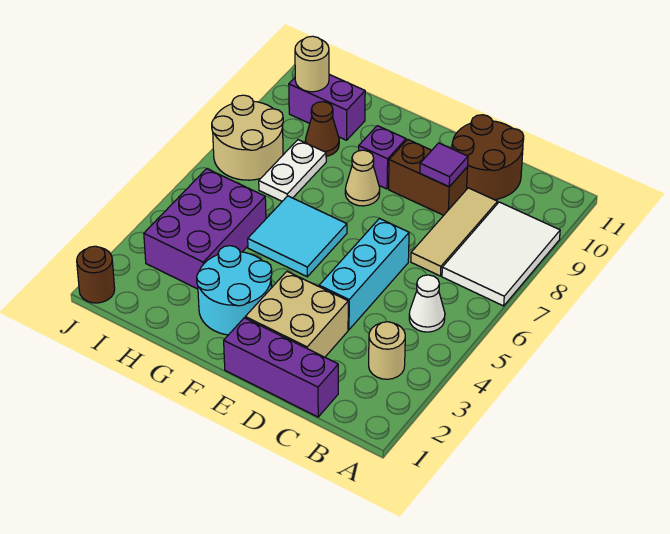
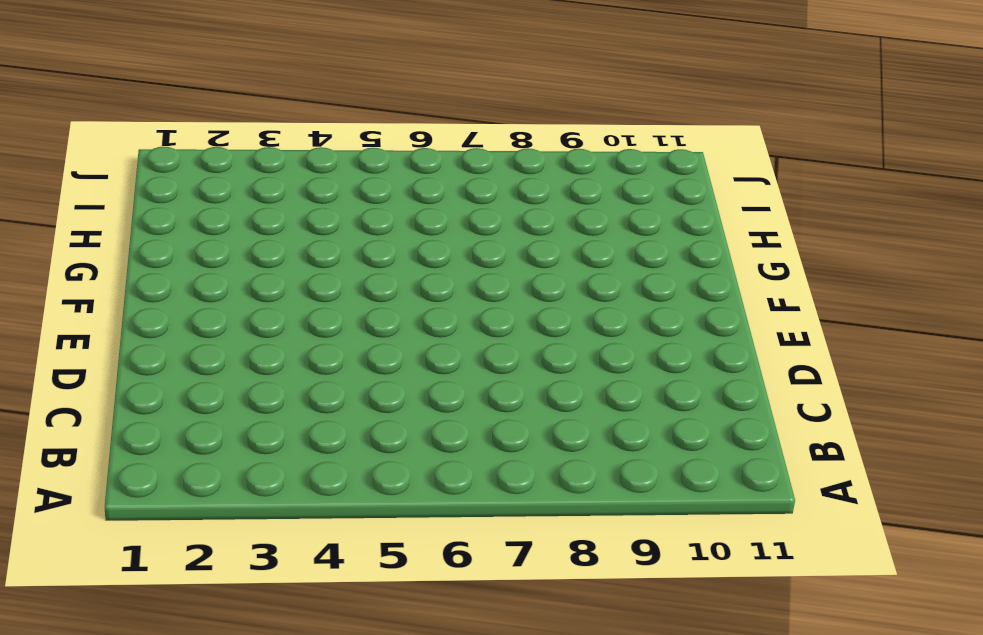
none -> white 2x3 tile [442,202,560,306]
none -> tan 1x1 round brick [369,322,405,379]
none -> white 1x1 cone [409,275,445,332]

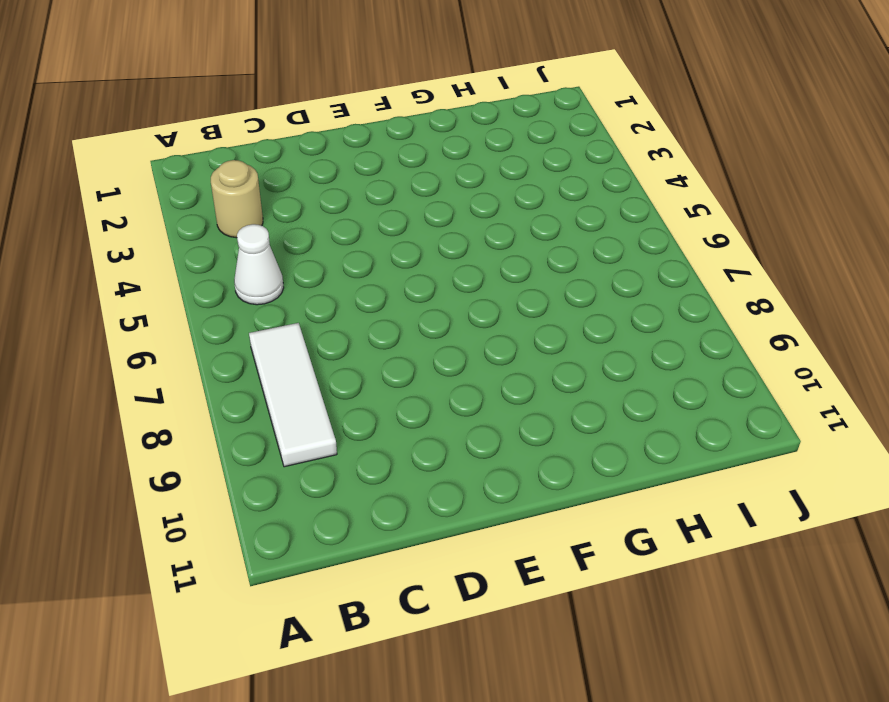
white 1x3 tile [249,323,337,467] -> white 2x3 tile [442,202,560,306]
none -> purple 1x3 brick [224,318,338,417]
none -> tan 1x3 tile [411,188,498,276]
none -> brown 2x2 round brick [452,115,524,200]

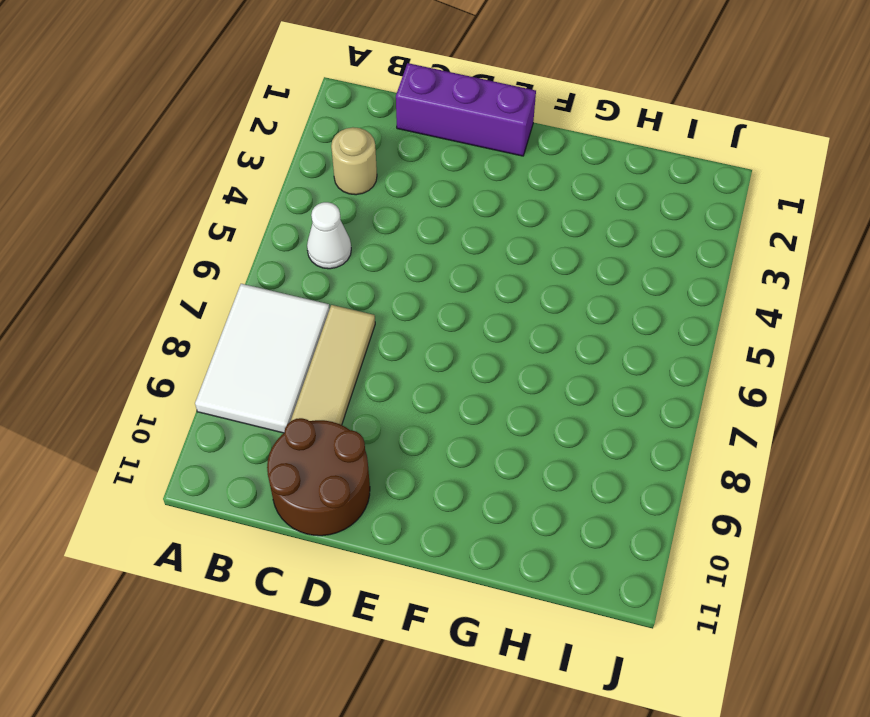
none -> tan 2x2 brick [245,272,348,357]
none -> cyan 1x3 brick [319,218,409,330]
none -> brown 1x2 brick [389,139,468,215]

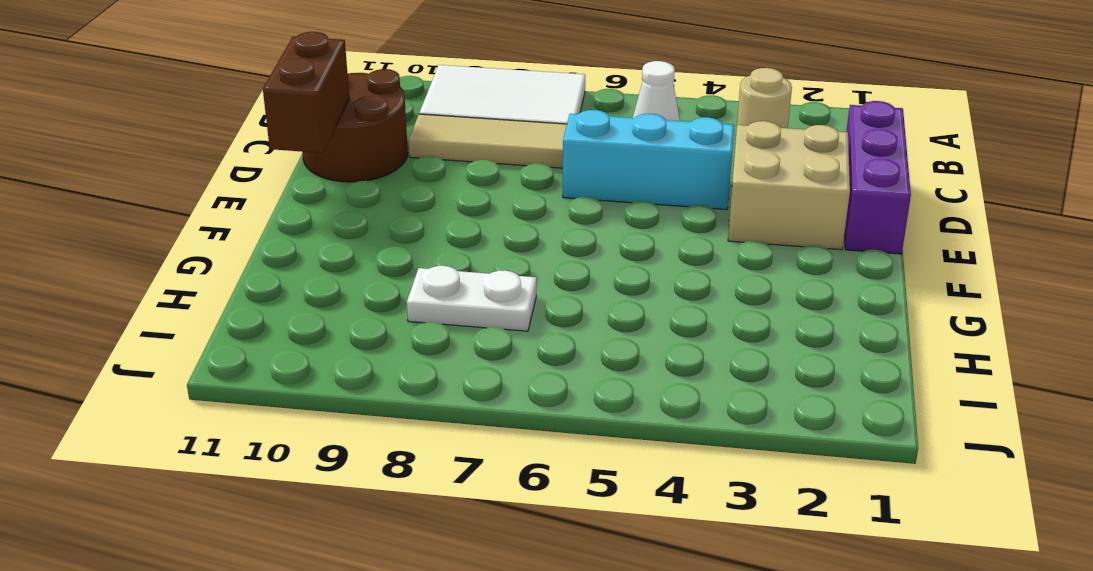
brown 1x2 brick [263,32,349,153] -> brown 1x2 brick moved to [389,139,468,215]
none -> cyan 2x2 round brick [197,246,272,335]
none -> cyan 2x2 tile [248,196,347,277]
none -> tan 1x1 cone [345,150,380,206]

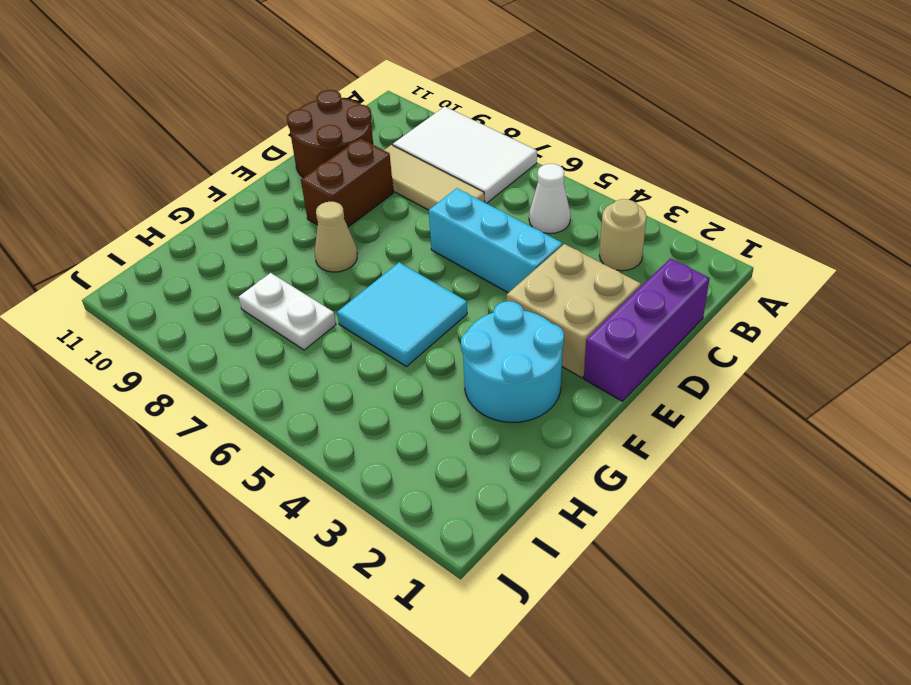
none -> purple 1x1 brick [359,126,406,189]
none -> purple 2x3 brick [144,169,266,289]
none -> brown 1x1 cone [305,102,339,156]

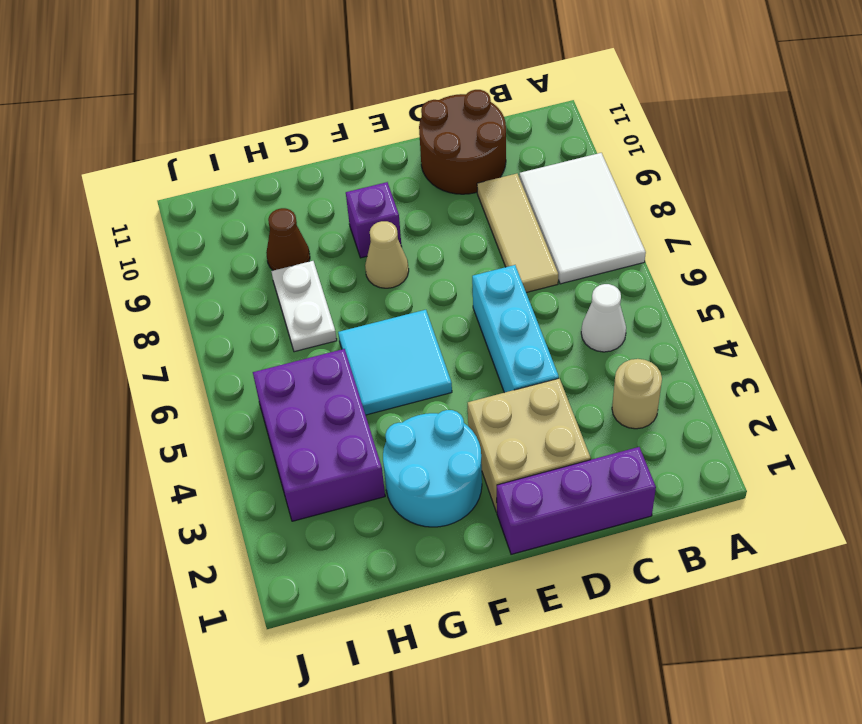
none -> brown 1x2 brick [389,139,468,215]
none -> purple 1x2 brick [289,74,365,140]
none -> tan 2x2 round brick [212,95,283,180]

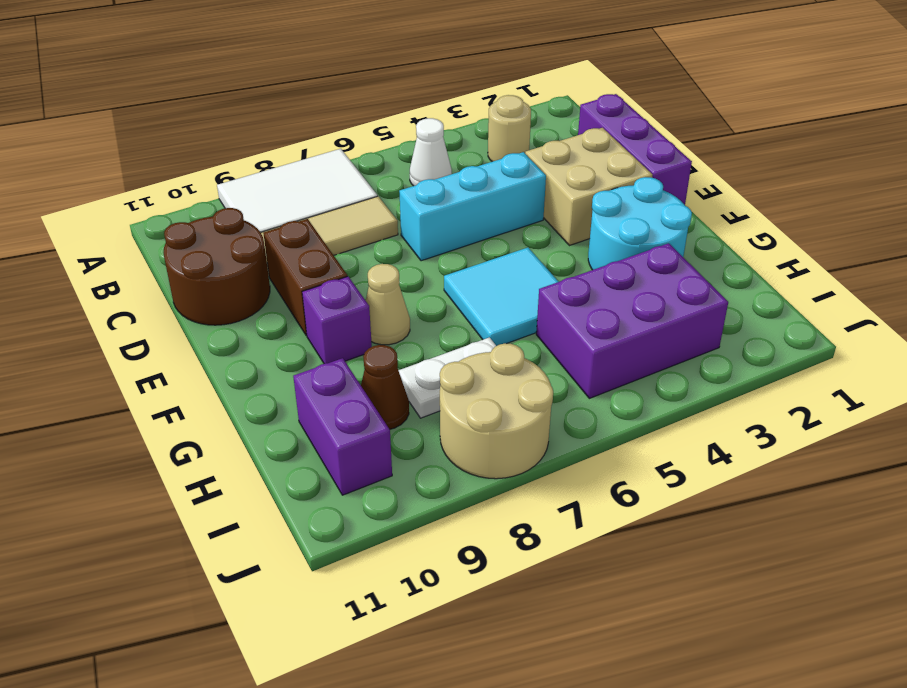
none -> brown 1x1 round brick [77,246,115,303]
none -> purple 1x1 tile [420,143,468,187]
none -> tan 1x1 round brick [295,36,329,92]

